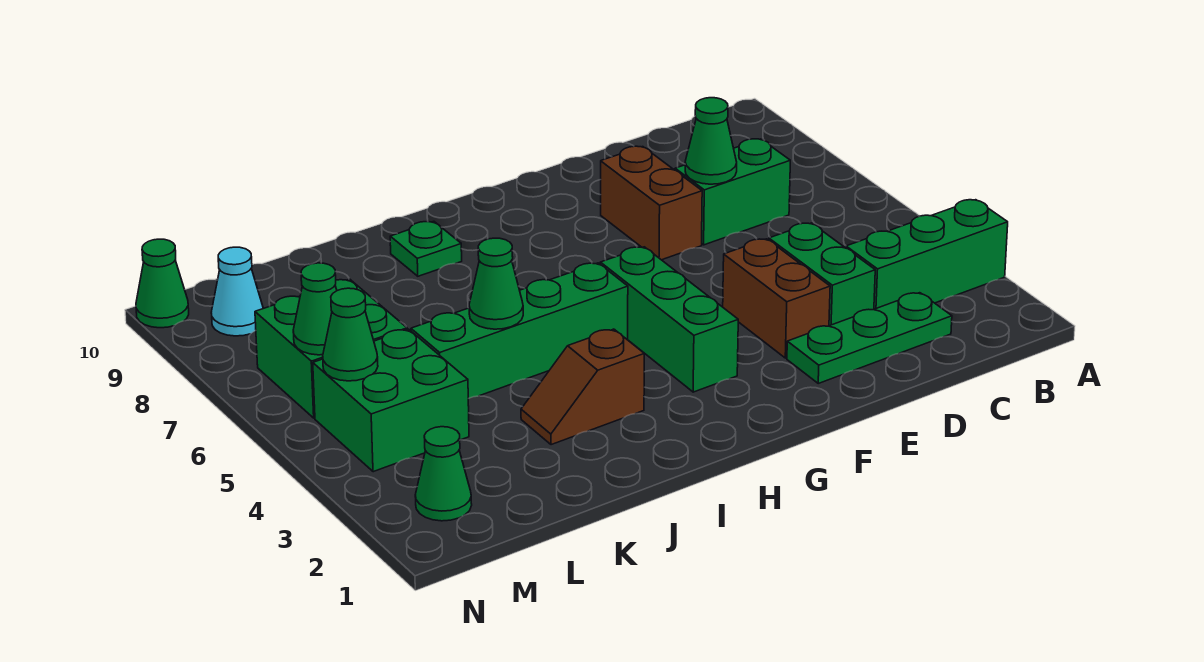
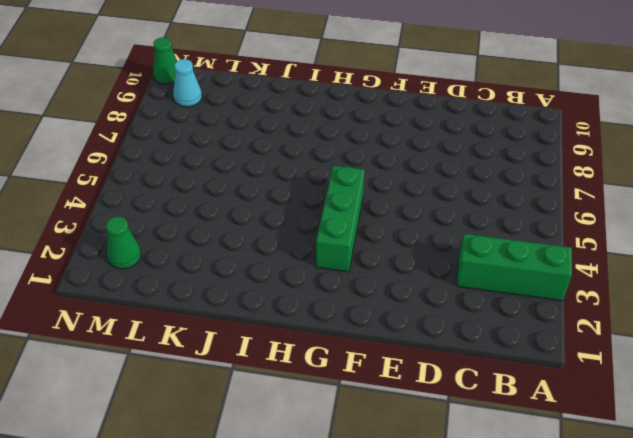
none -> green 1x3 plate [787,293,952,383]
none -> green 1x2 brick [675,139,790,245]
none -> green 1x2 brick [769,223,875,326]

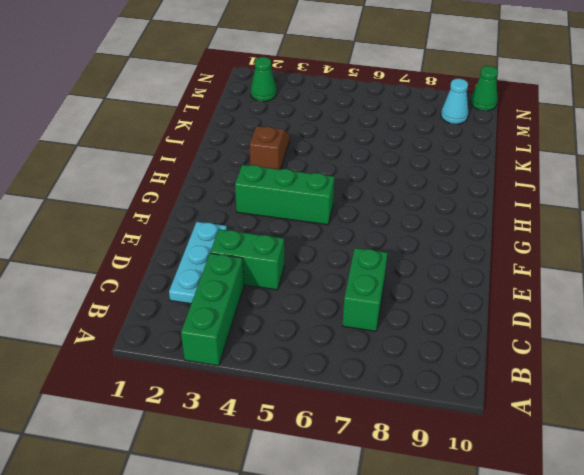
cyan 1x3 plate [169,222,227,304] -> green 1x3 plate [787,293,952,383]
none -> brown 1x2 brick [723,239,830,358]
none -> brown 1x2 brick [601,146,702,260]
none -> green 1x4 brick [411,263,628,399]

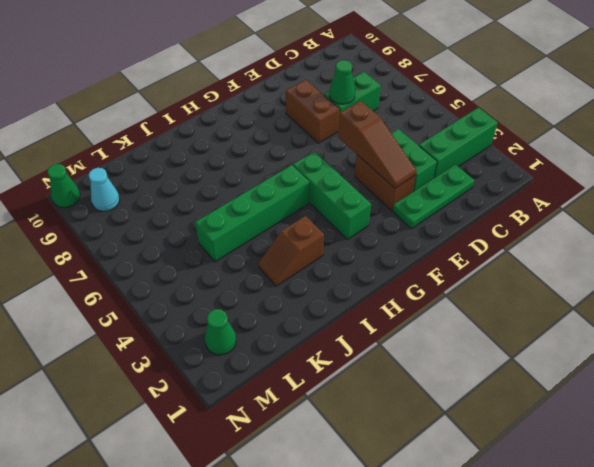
brown 1x3 slope [338,101,417,188] -> none
none -> green 1x1 plate [390,221,462,276]
none -> green 2x2 brick [313,329,469,472]
none -> green 2x2 brick [255,279,407,418]

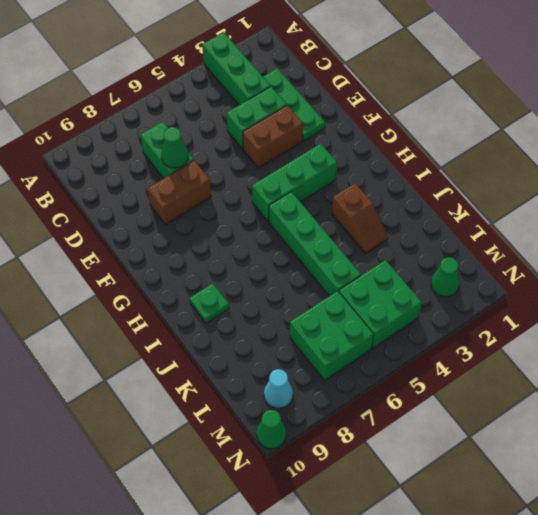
none -> green 1x1 cone [469,238,523,329]
none -> green 1x1 cone [323,288,378,381]
none -> green 1x1 cone [293,263,337,355]

